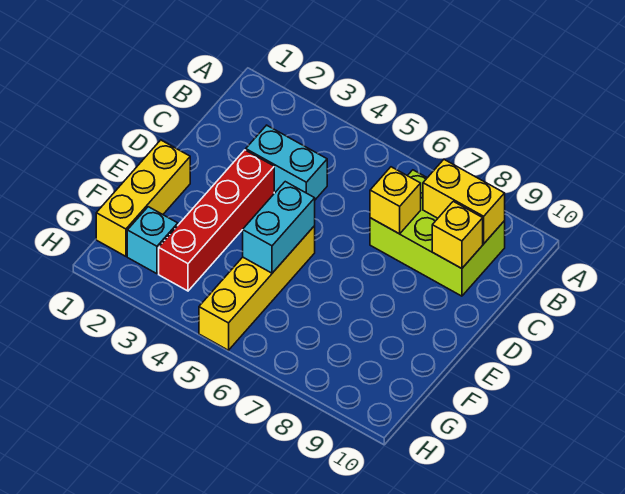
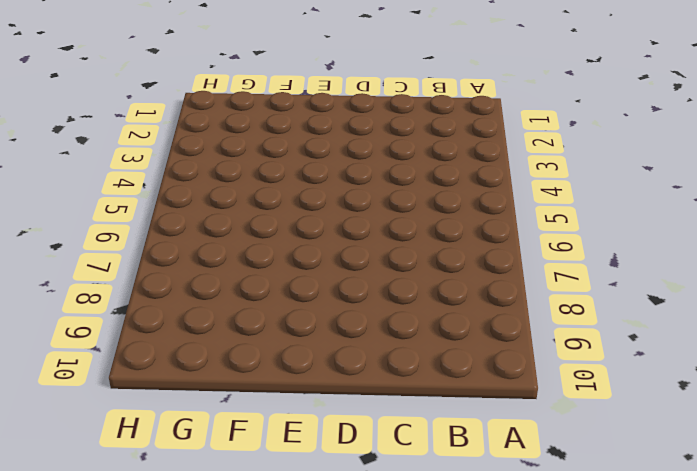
none -> lime 2x3 brick [370,170,505,296]
none -> cyan 1x2 brick [246,125,327,200]

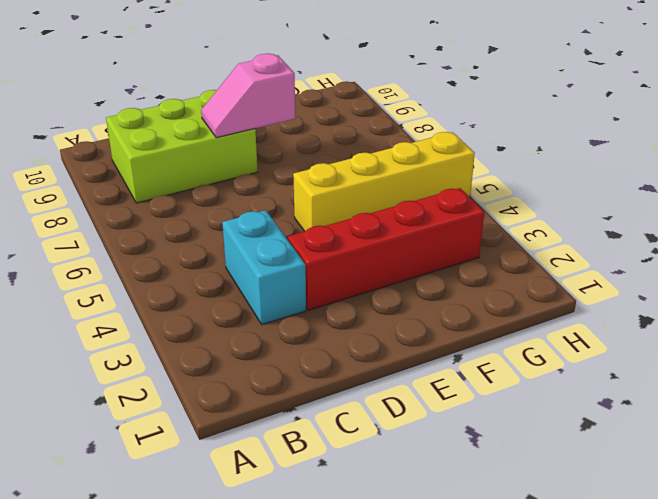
lime 2x3 brick [106,90,258,203] -> lime 2x3 brick turned to [370,170,505,296]
pink 1x2 slope [201,54,296,138] -> none
none -> yellow 1x3 brick [96,140,190,256]
none -> cyan 1x1 brick [127,207,178,274]

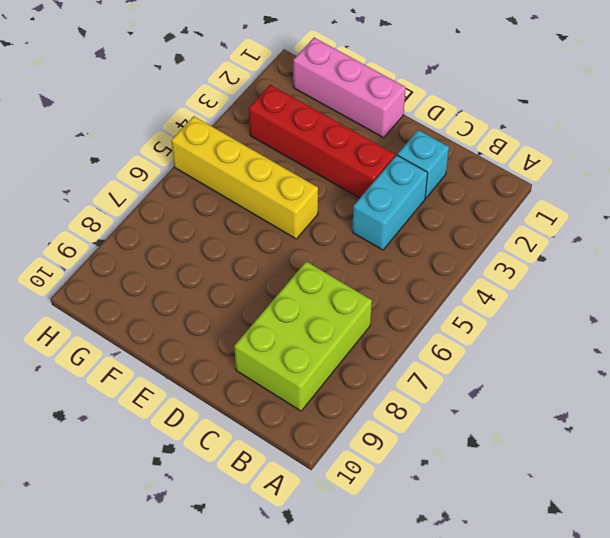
cyan 1x1 brick [398,130,449,198] -> cyan 1x1 brick moved to [127,207,178,274]
pink 1x3 brick [293,38,406,138] -> yellow 1x3 brick [96,140,190,256]
none -> yellow 1x2 brick [423,160,505,244]
none -> yellow 1x1 brick [370,167,421,234]

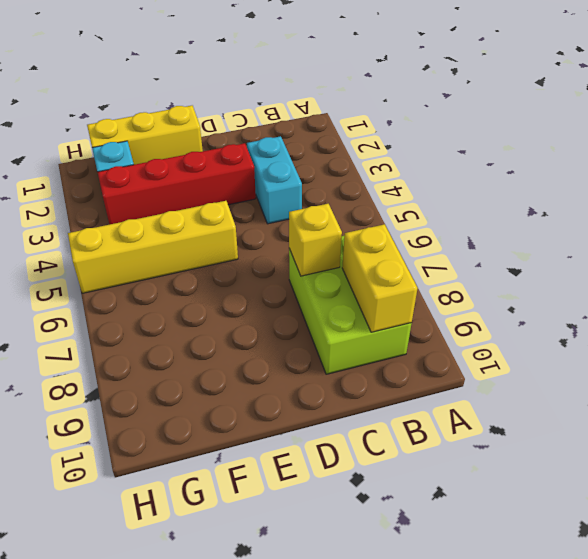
none -> yellow 1x1 brick [432,201,483,269]
none -> cyan 1x2 brick [243,182,315,273]

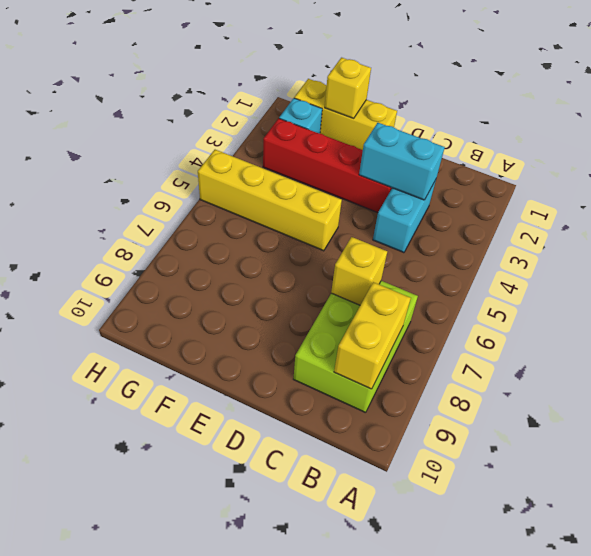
cyan 1x2 brick [359,123,445,200] -> cyan 1x2 brick moved to [243,182,315,273]
yellow 1x1 brick [325,58,371,119] -> yellow 1x1 brick moved to [432,201,483,269]

